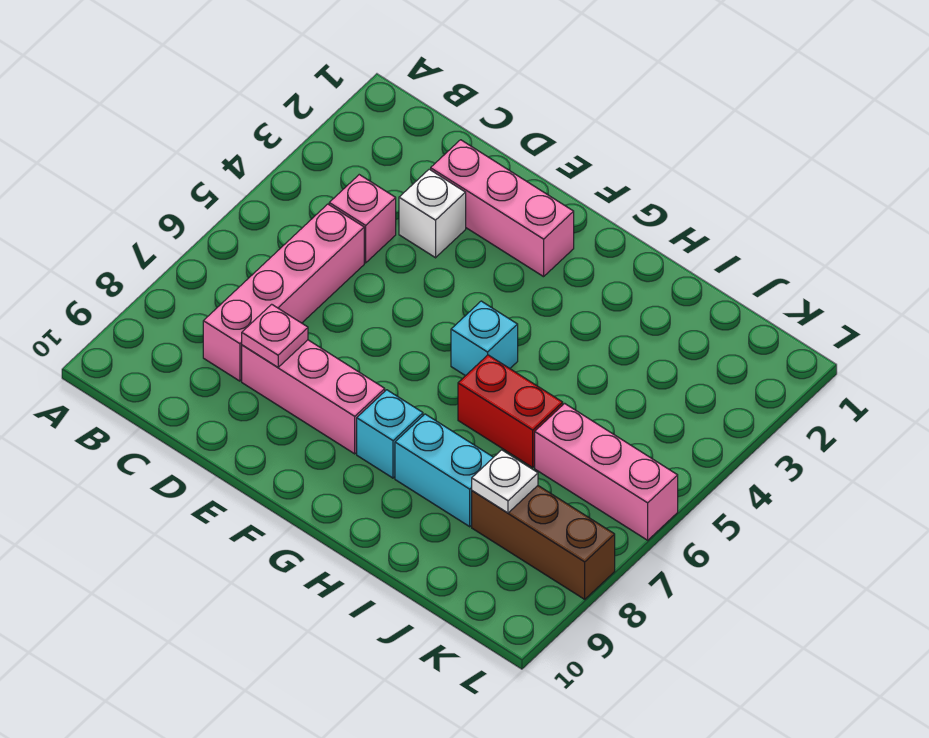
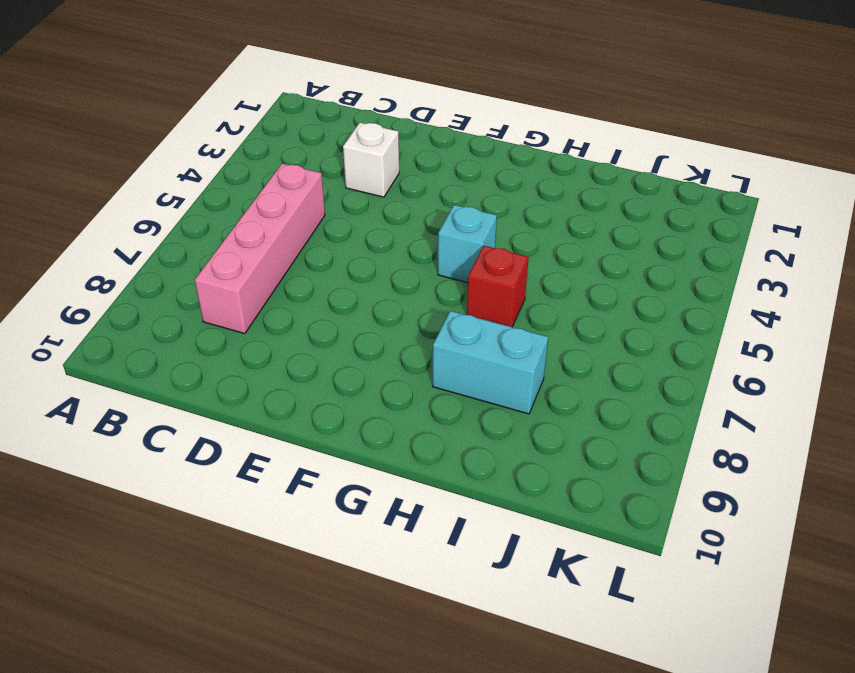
red 1x1 brick [467,246,529,327] -> red 1x2 brick [458,355,563,467]
none -> pink 1x1 brick [329,175,396,263]
none -> pink 1x3 brick [431,140,574,277]
none -> pink 1x3 brick [242,340,385,454]

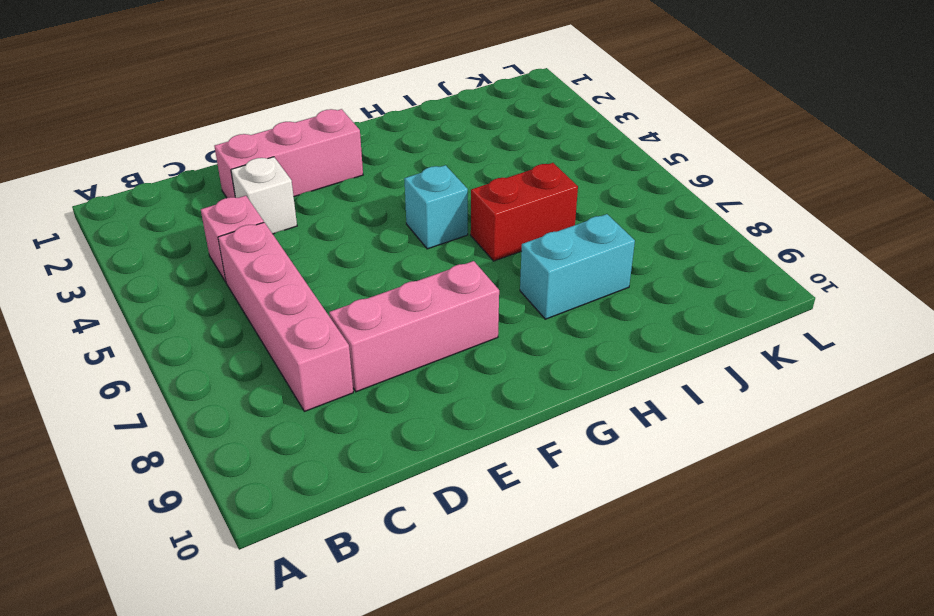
none -> cyan 1x1 brick [357,390,423,478]
none -> pink 1x3 brick [535,403,678,540]
none -> brown 1x3 brick [472,486,615,599]

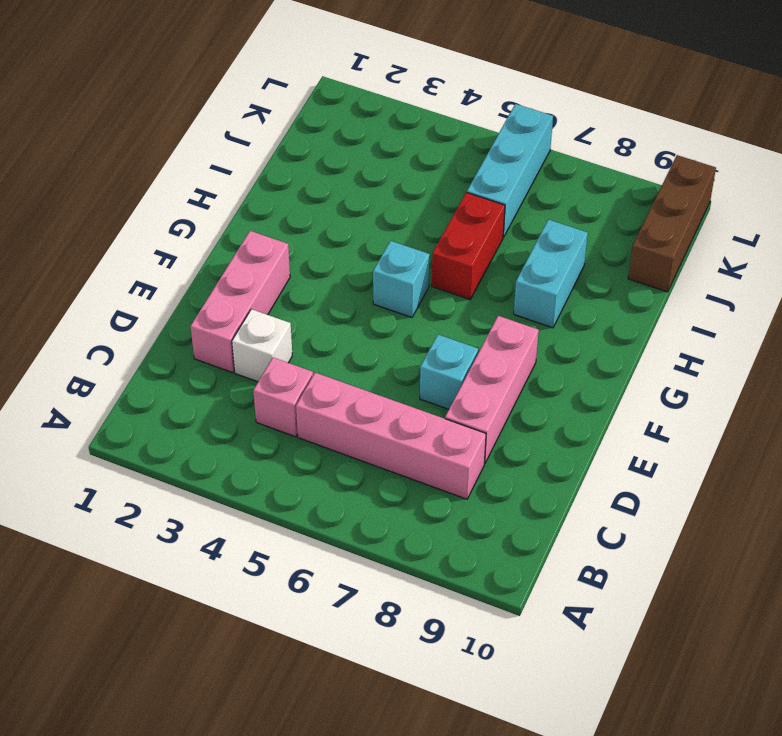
cyan 1x1 brick [420,335,478,409] -> cyan 1x1 brick moved to [357,390,423,478]
cyan 1x3 brick [467,104,553,237] -> pink 1x3 brick [535,403,678,540]
brown 1x3 brick [628,155,716,292] -> brown 1x3 brick moved to [472,486,615,599]
none -> pink 1x1 plate [242,304,308,367]
none -> white 1x1 plate [472,450,538,513]

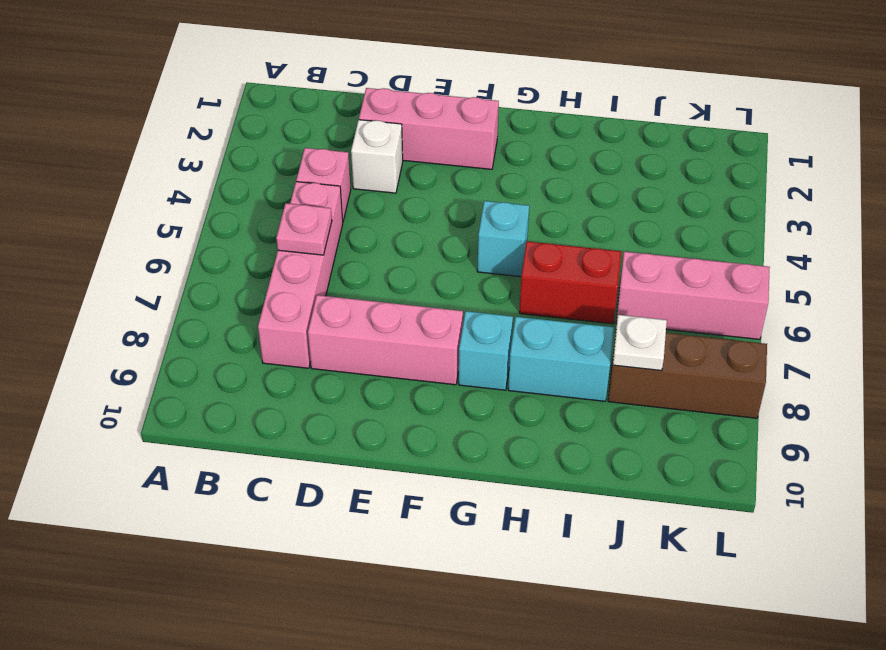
pink 1x1 plate [276,203,332,255] -> pink 1x1 plate moved to [242,304,308,367]

